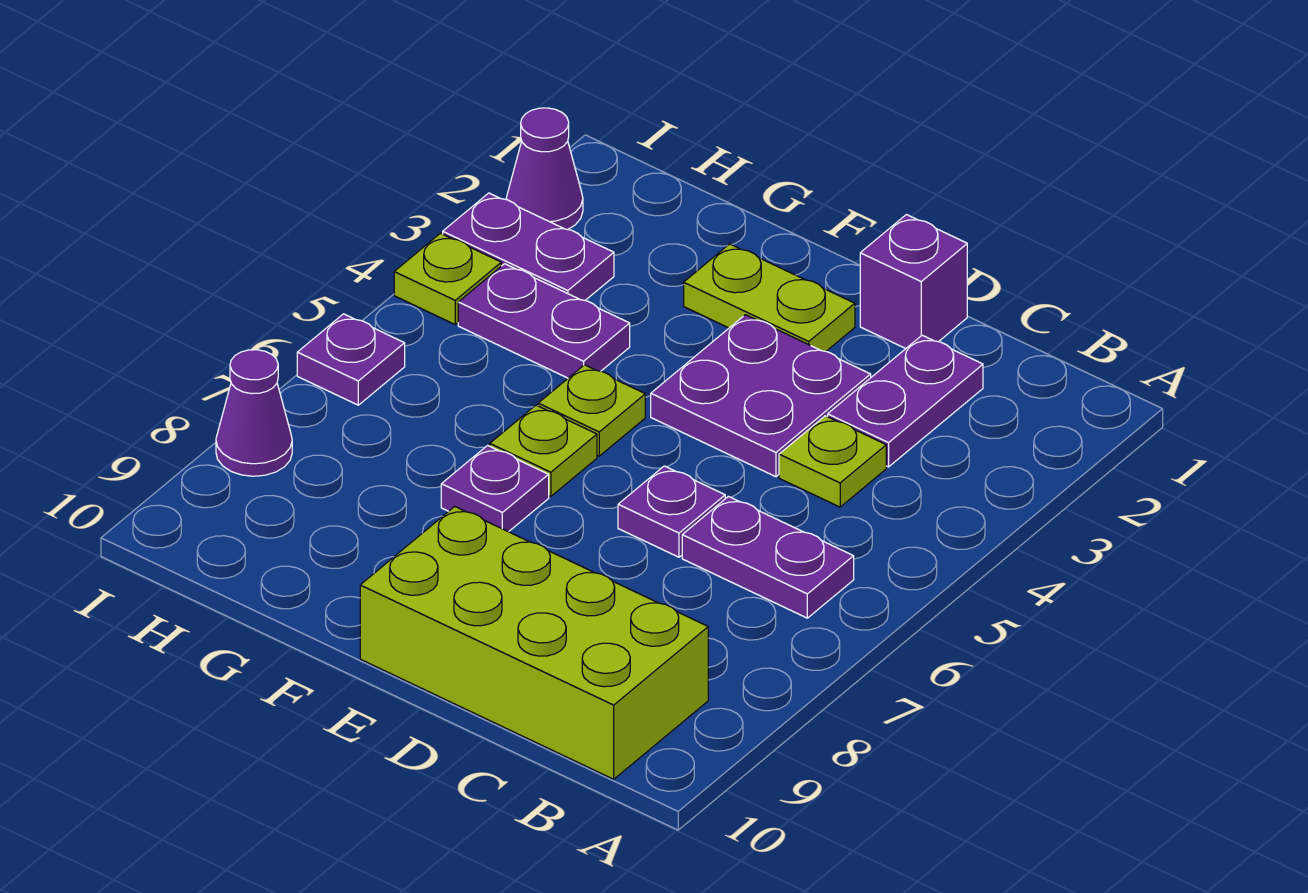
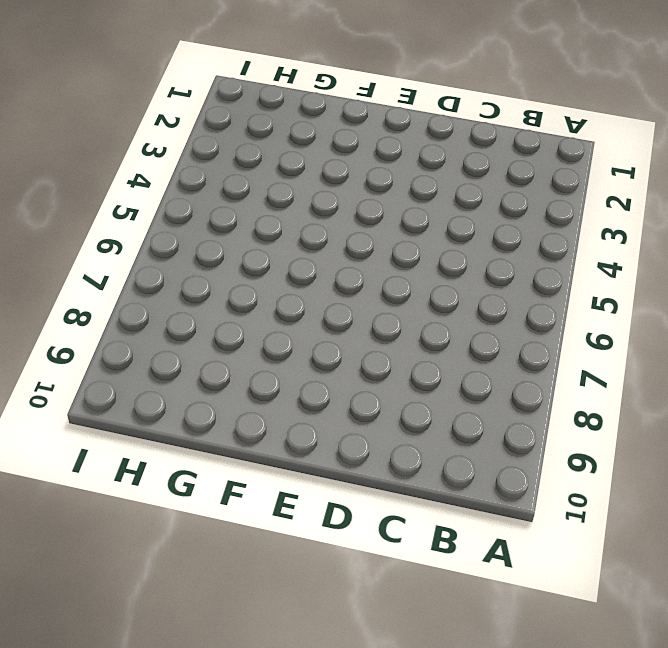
none -> purple 1x2 plate [682,496,854,618]
none -> lime 2x4 brick [360,507,708,779]
none -> purple 1x2 plate [828,335,983,467]

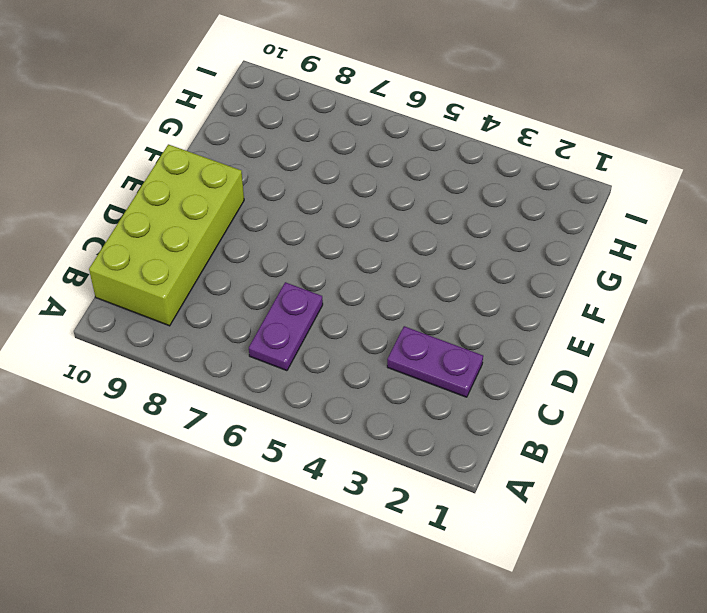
none -> lime 1x1 plate [779,416,886,507]
none -> purple 1x1 brick [860,215,967,349]
none -> purple 2x2 plate [651,315,871,477]

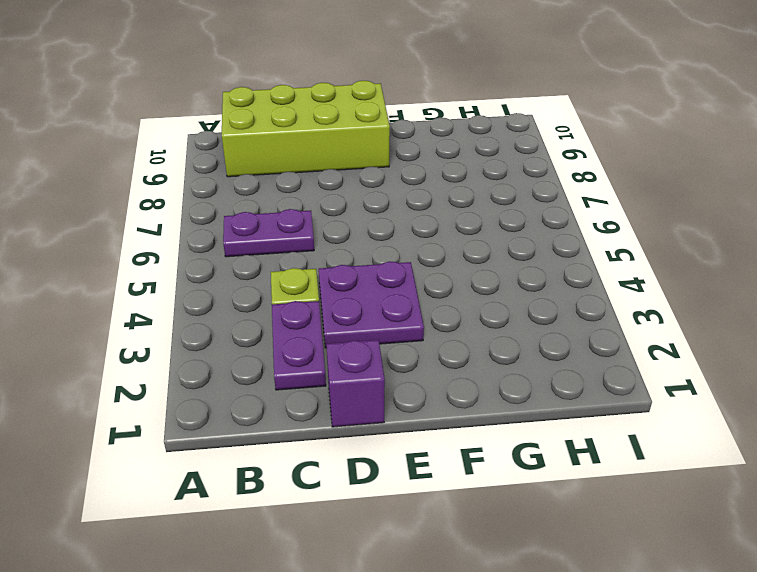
none -> purple 1x1 plate [618,466,725,557]
none -> lime 1x2 plate [684,244,855,351]
none -> lime 1x1 plate [538,365,645,456]

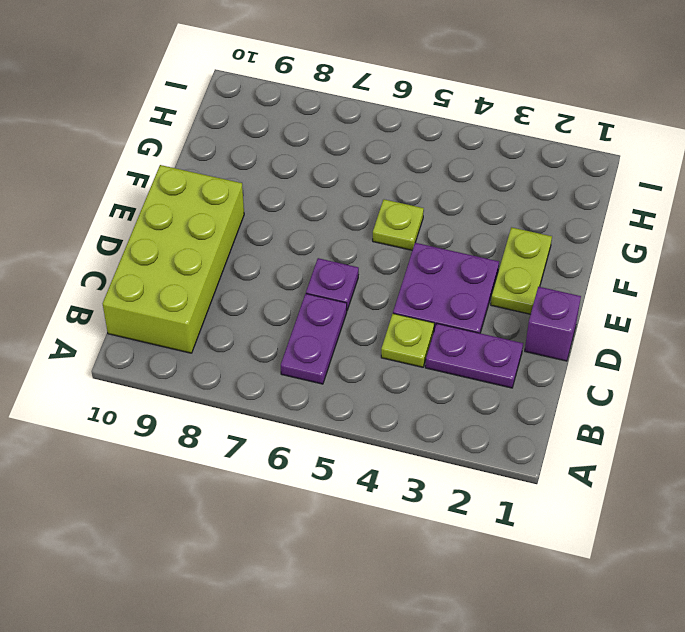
none -> lime 1x1 plate [490,405,597,496]
none -> purple 1x1 plate [441,446,549,532]
none -> purple 1x2 plate [458,264,630,378]

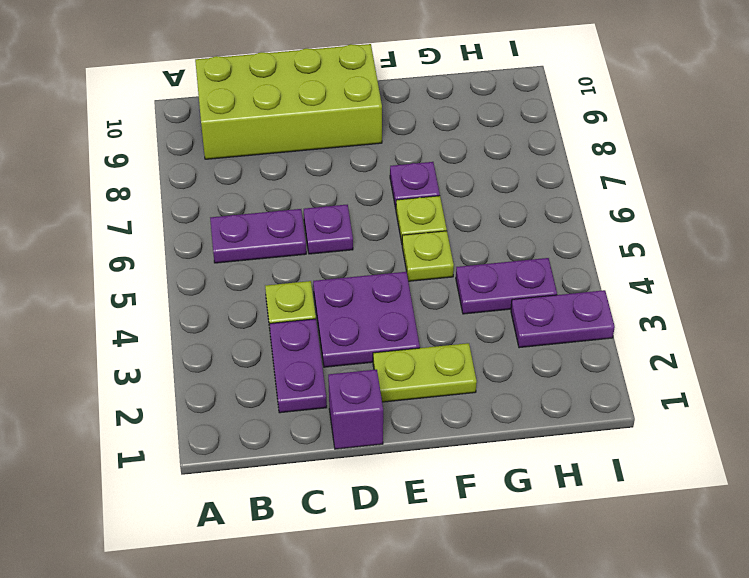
none -> purple 1x1 cone [506,108,583,230]
none -> lime 1x1 plate [394,233,501,324]
none -> purple 1x1 plate [297,314,405,405]

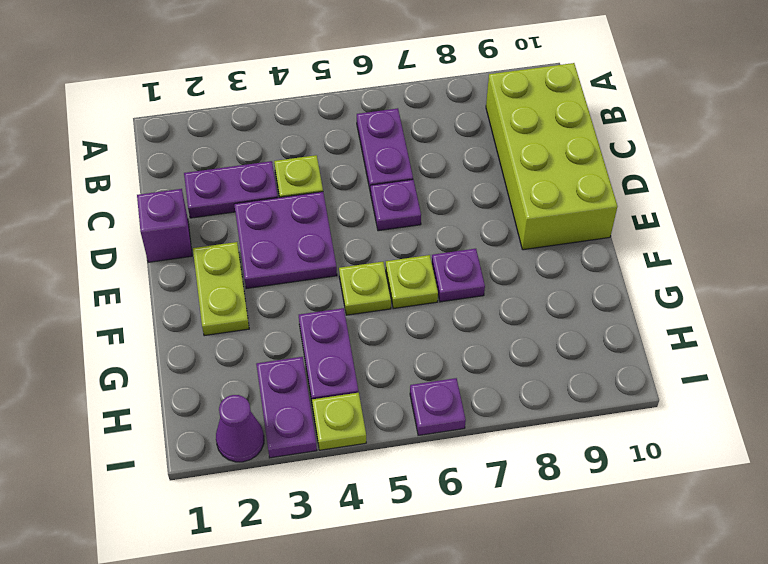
none -> purple 1x1 cone [216,350,292,476]

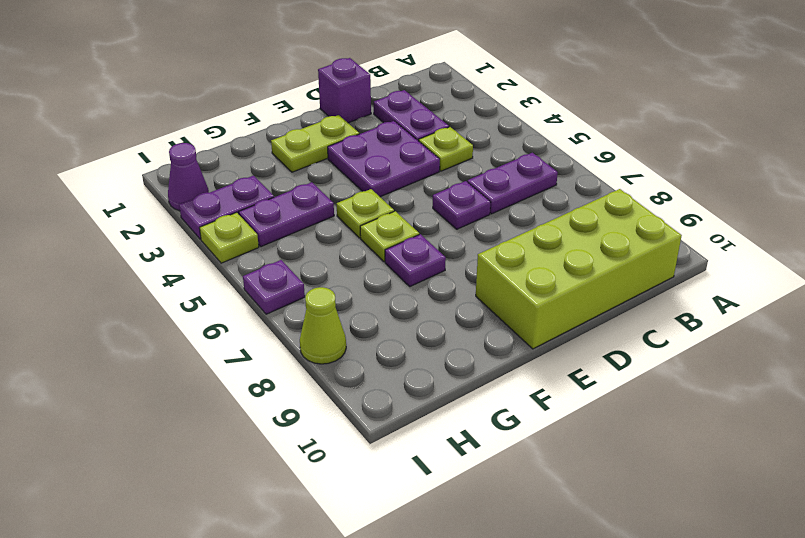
lime 1x1 cone [300,287,346,364] -> purple 1x1 cone [216,350,292,476]

